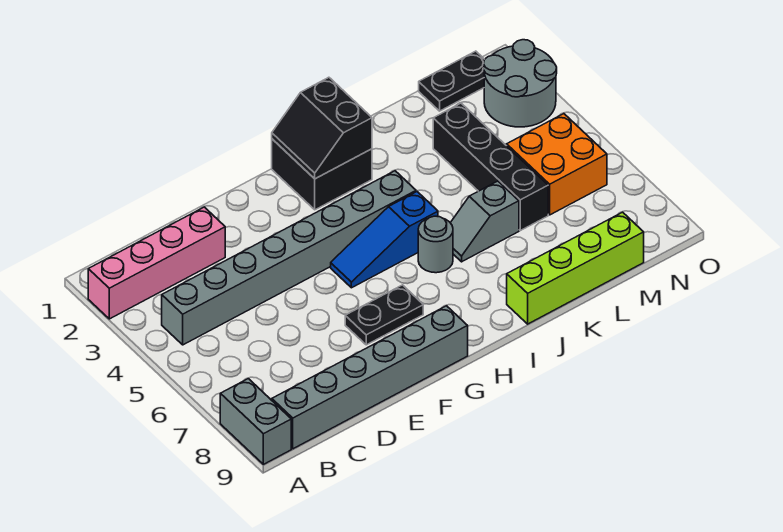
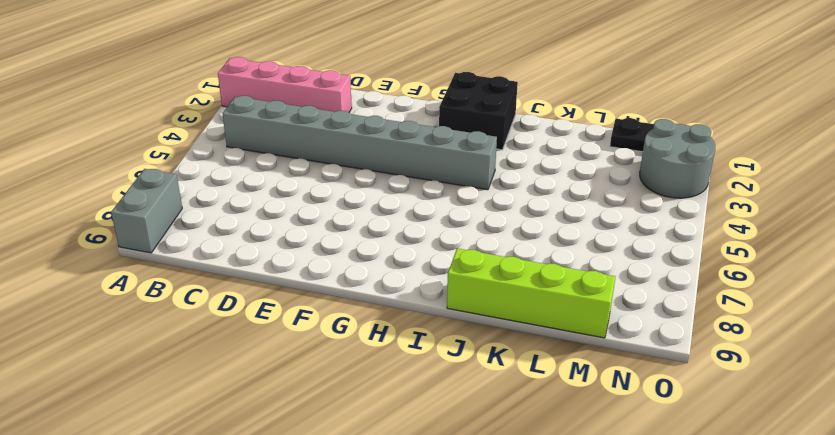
none -> grey 1x6 brick [272,306,468,449]
none -> black 1x2 plate [345,285,423,345]
none -> blue 1x3 slope [331,192,438,288]

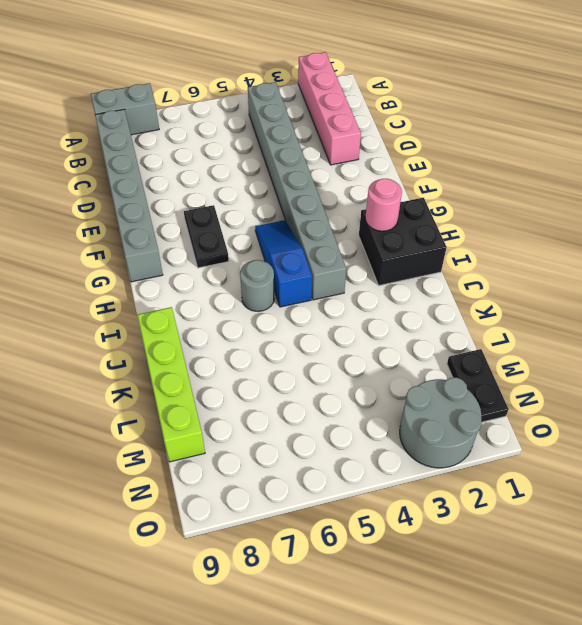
pink 1x1 round brick [365,179,402,231] -> black 2x2 slope [272,77,372,179]
none -> grey 1x2 slope [451,181,519,262]
none -> black 1x4 brick [433,103,548,231]
none -> orange 2x2 brick [507,114,607,215]

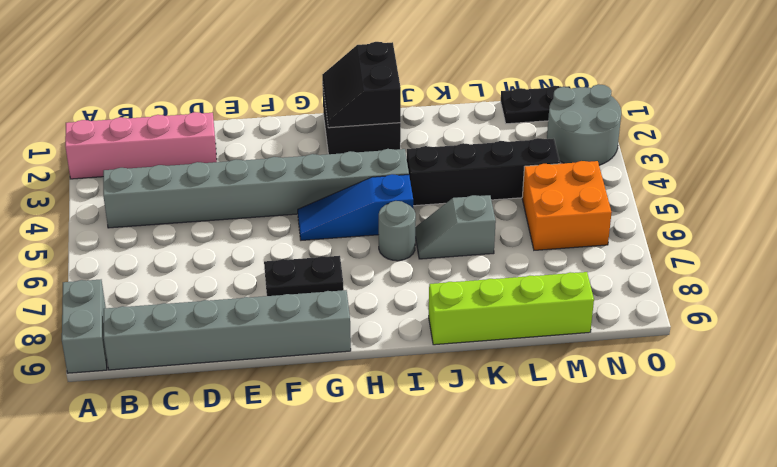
black 1x4 brick [407,138,560,206] -> black 1x4 brick turned to [433,103,548,231]

